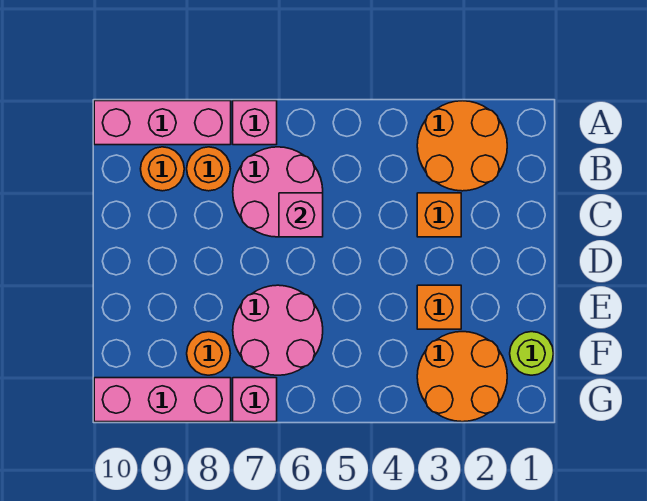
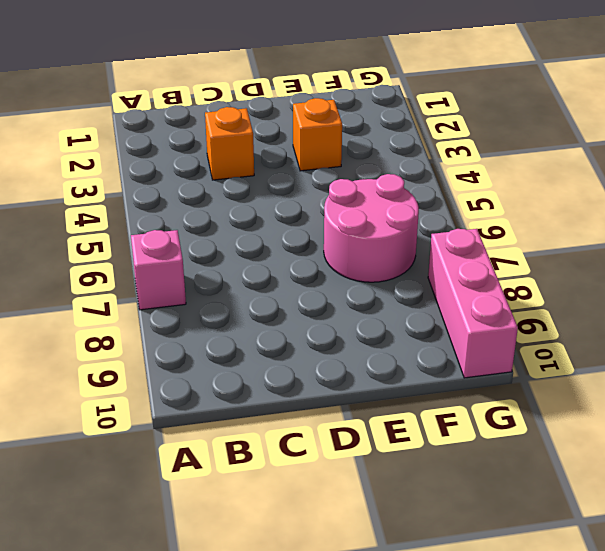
none -> orange 2x2 round brick [417,101,507,191]
none -> pink 1x3 brick [94,101,231,145]
none -> pink 2x2 round brick [233,147,323,237]

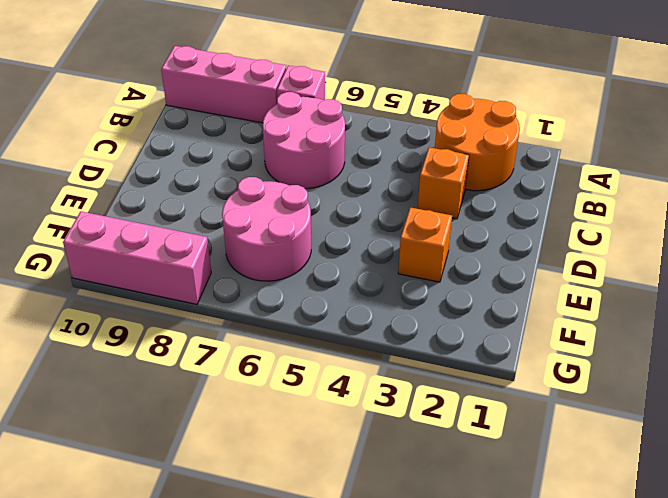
none -> orange 1x1 round brick [187,147,230,191]
none -> orange 1x1 round brick [141,147,184,191]
none -> lime 1x1 round brick [510,332,553,375]

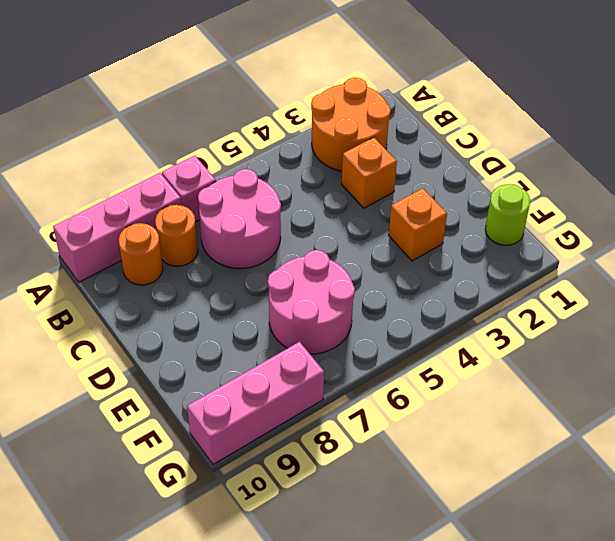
none -> orange 2x2 round brick [417,332,507,422]
none -> orange 1x1 round brick [187,332,230,375]
none -> pink 1x1 brick [233,378,277,422]

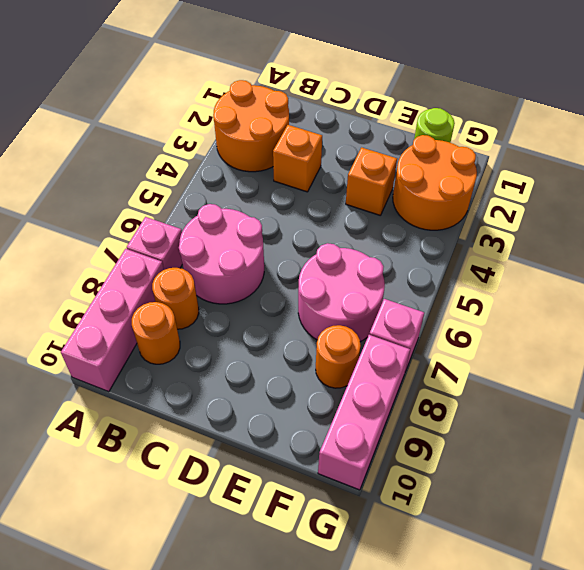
none -> pink 1x1 brick [279,193,323,237]

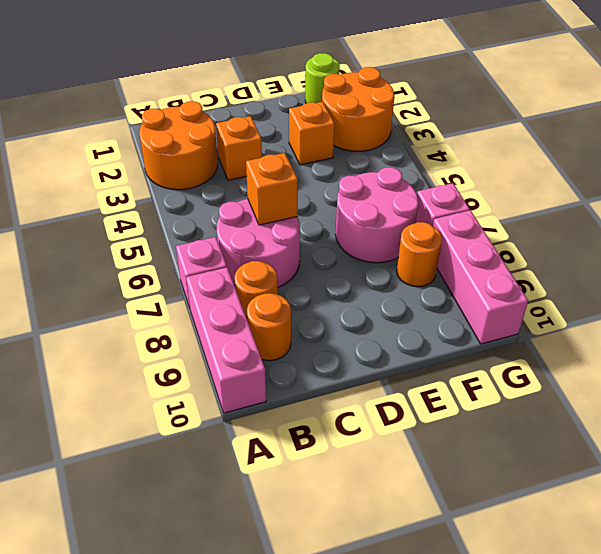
orange 1x1 brick [246,153,298,225] -> pink 1x1 brick [279,193,323,237]

